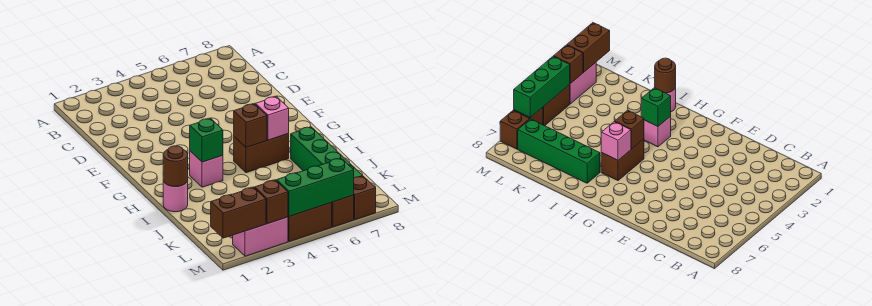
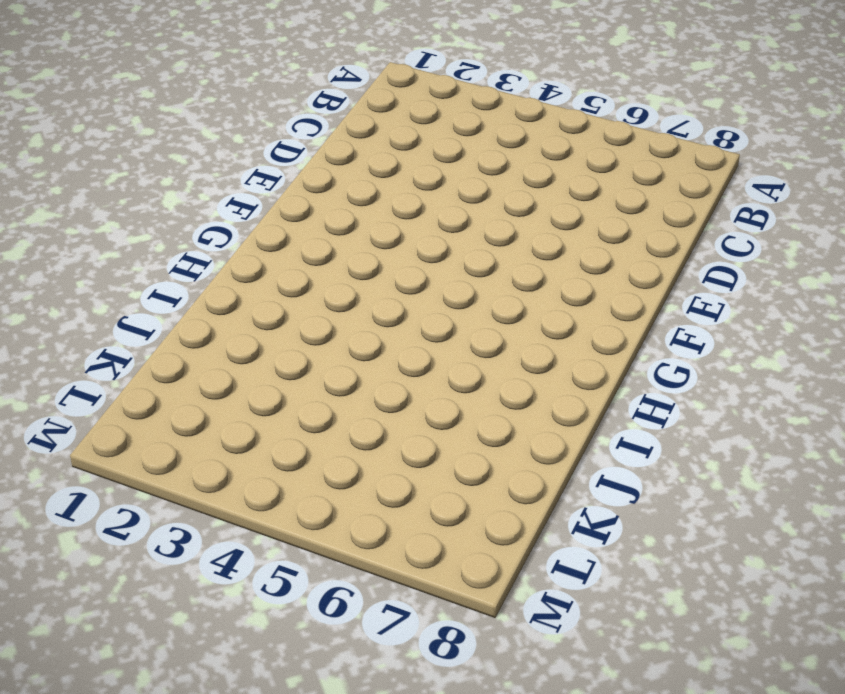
none -> pink 1x1 brick [190,151,223,187]
none -> brown 1x2 brick [234,134,289,173]
none -> pink 1x1 round brick [163,180,188,212]

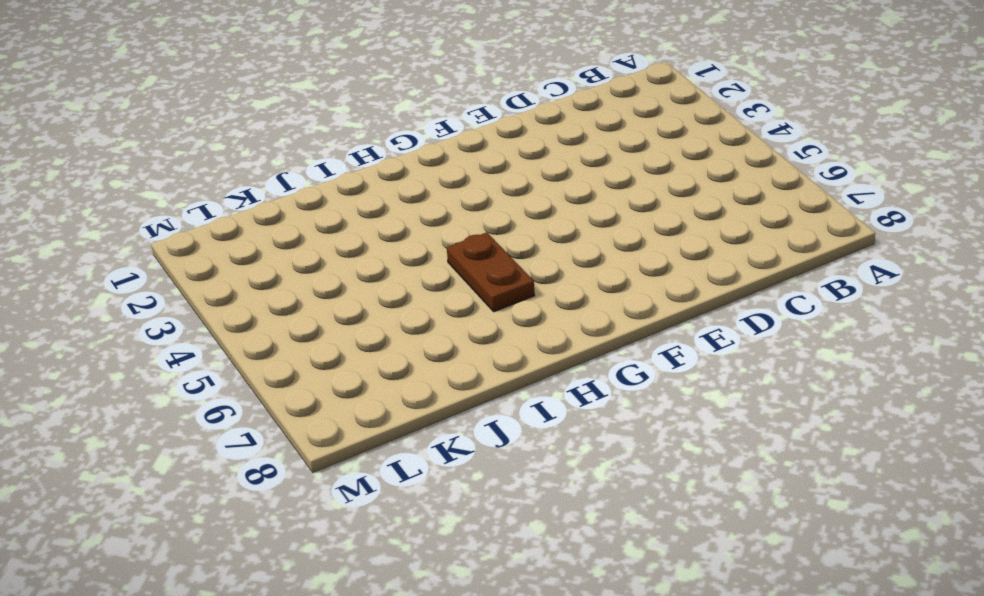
brown 1x2 plate [447,232,535,312] -> brown 1x2 brick [234,134,289,173]
none -> pink 1x1 brick [190,151,223,187]
none -> pink 1x1 round brick [163,180,188,212]
none -> green 1x4 brick [291,127,363,178]

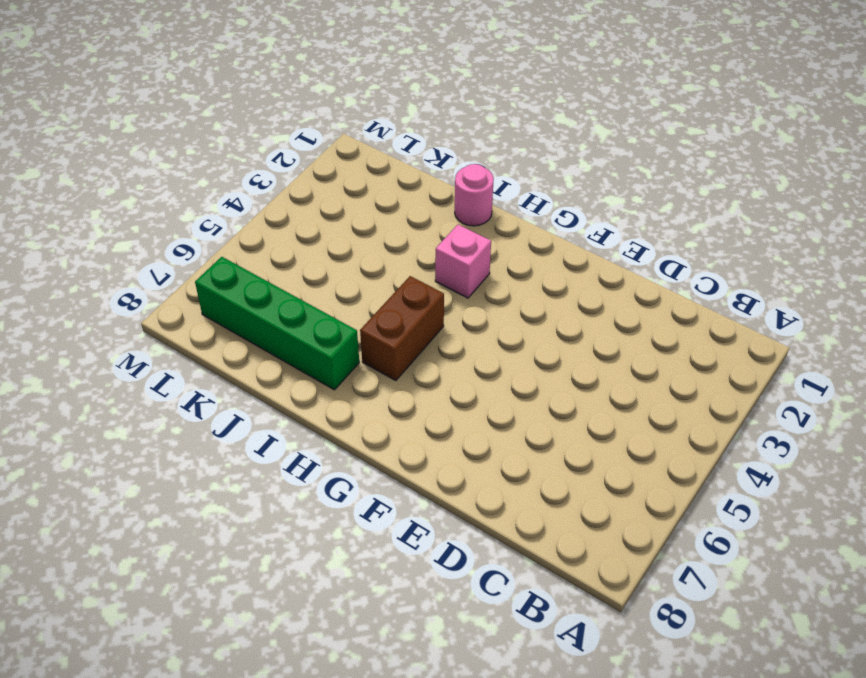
none -> pink 1x2 brick [233,217,288,256]
none -> brown 1x2 brick [288,203,332,242]
none -> brown 1x1 brick [332,195,354,227]

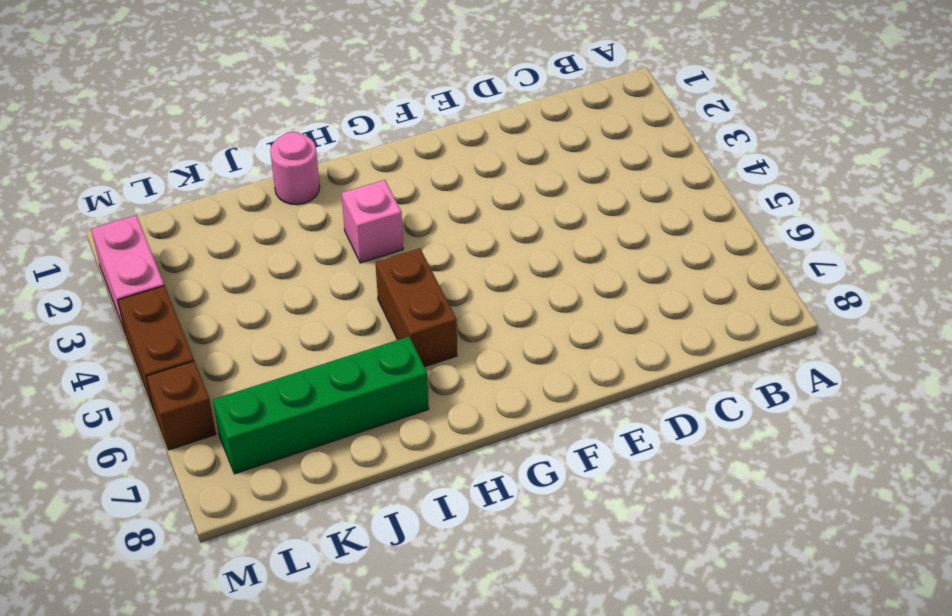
none -> brown 1x1 brick [354,176,376,220]
none -> green 1x1 brick [190,119,223,162]
none -> brown 1x1 brick [234,104,267,147]

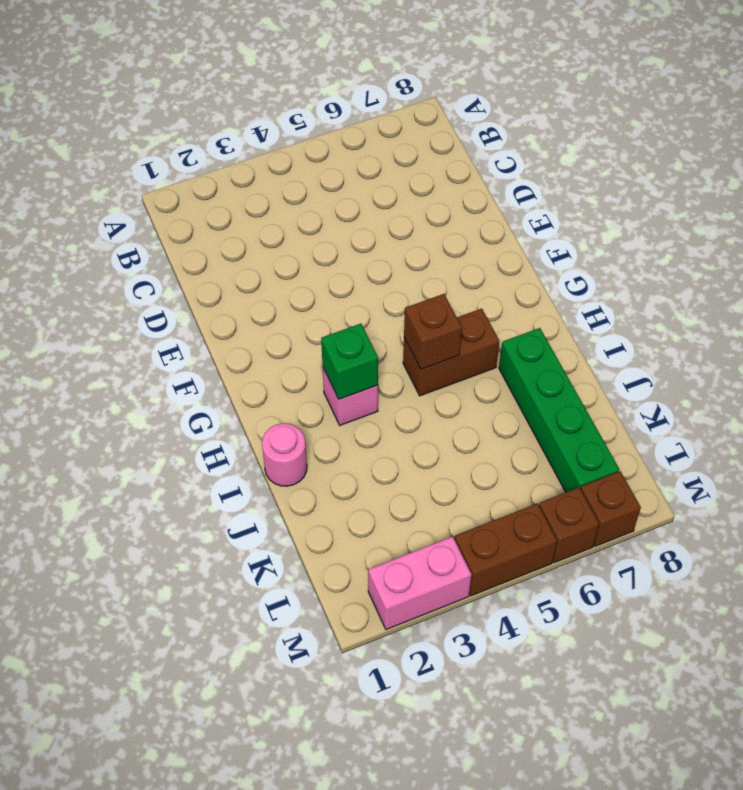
none -> pink 1x1 brick [256,96,289,140]
none -> brown 1x1 round brick [163,146,188,186]
none -> brown 1x2 brick [211,187,266,238]

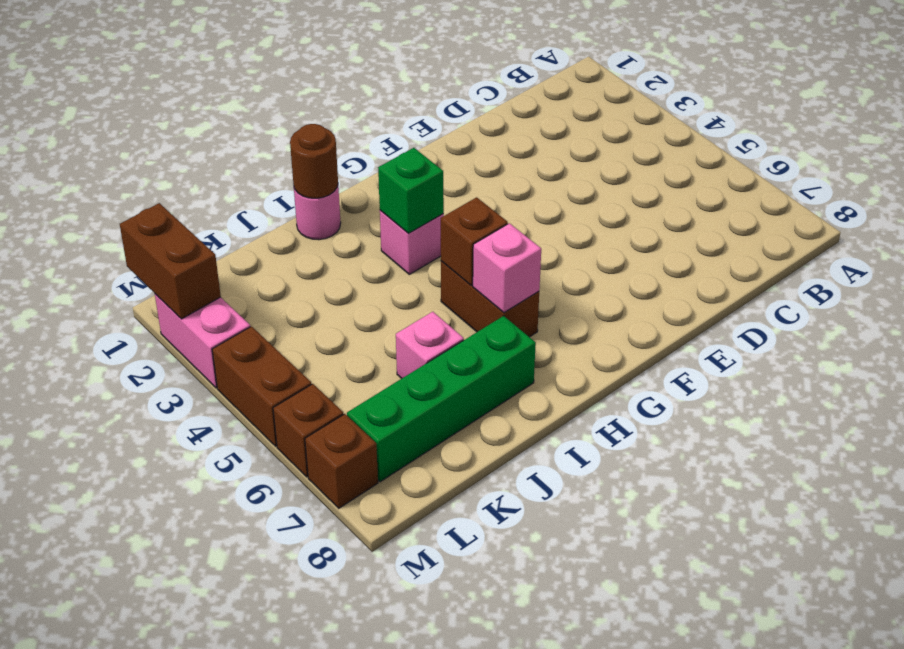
pink 1x1 brick [396,312,464,378] -> none
none -> brown 1x1 brick [255,180,288,224]
none -> green 1x3 brick [277,158,354,216]

